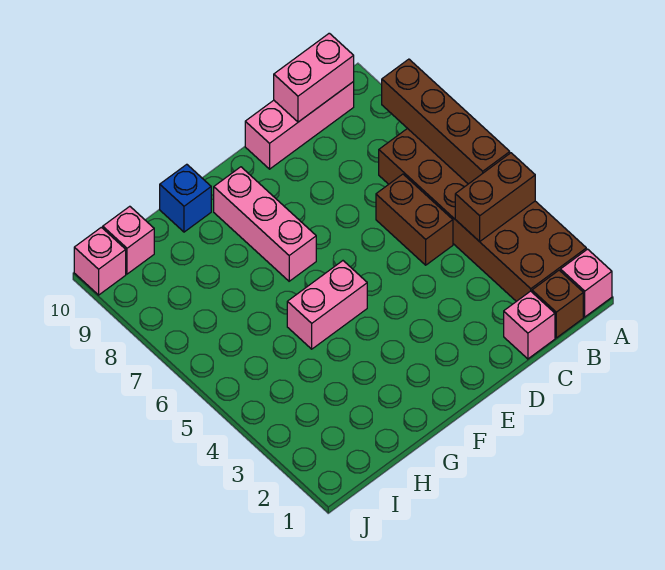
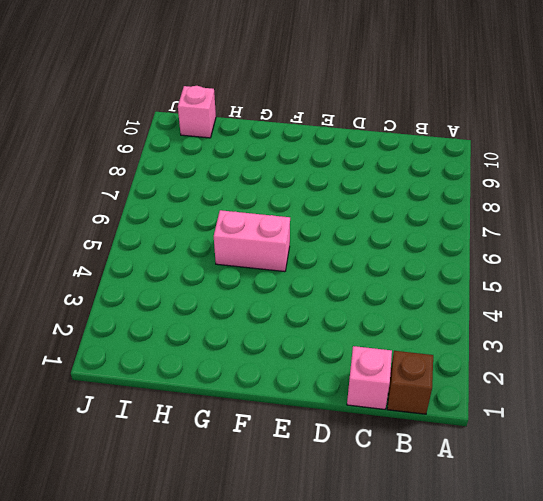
none -> pink 1x1 brick [561,249,612,317]
none -> brown 2x6 brick [379,128,586,301]
none -> pink 1x3 brick [245,82,354,169]

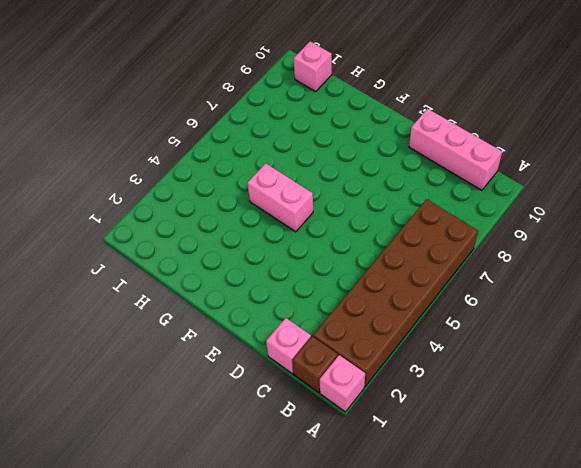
none -> brown 1x2 brick [376,174,453,265]
none -> pink 1x3 brick [214,167,316,281]
none -> blue 1x1 brick [160,164,211,232]

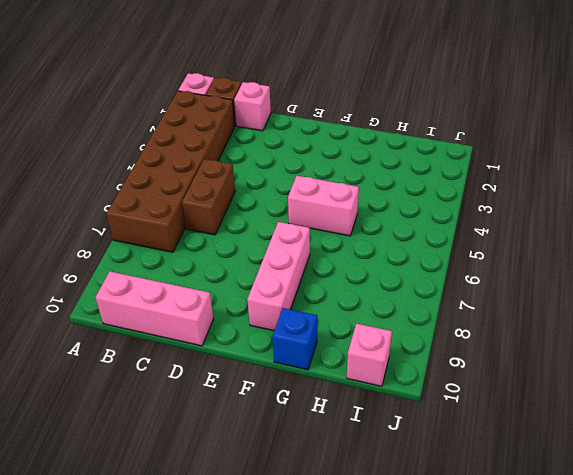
none -> pink 1x1 brick [74,227,126,295]
none -> brown 1x2 brick [455,153,535,242]
none -> brown 1x4 brick [382,59,510,184]

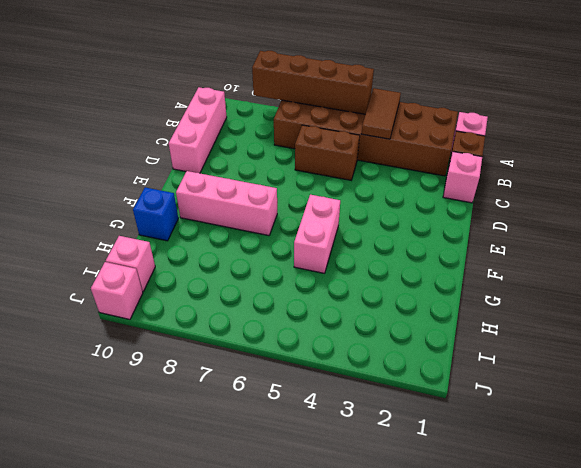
brown 1x2 tile [361,88,401,139] -> brown 1x2 brick [455,153,535,242]
none -> pink 1x2 brick [274,33,354,122]

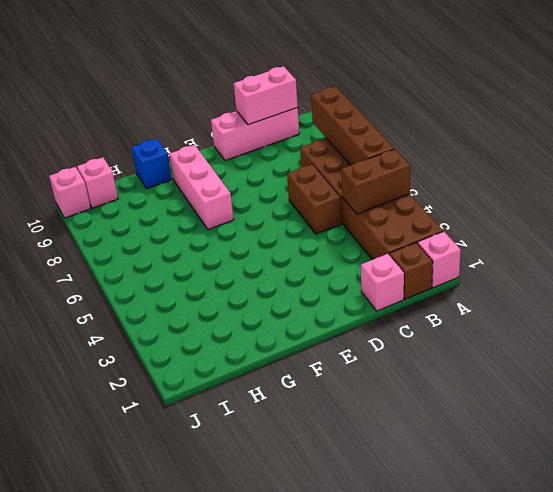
none -> pink 1x2 brick [287,261,367,349]

